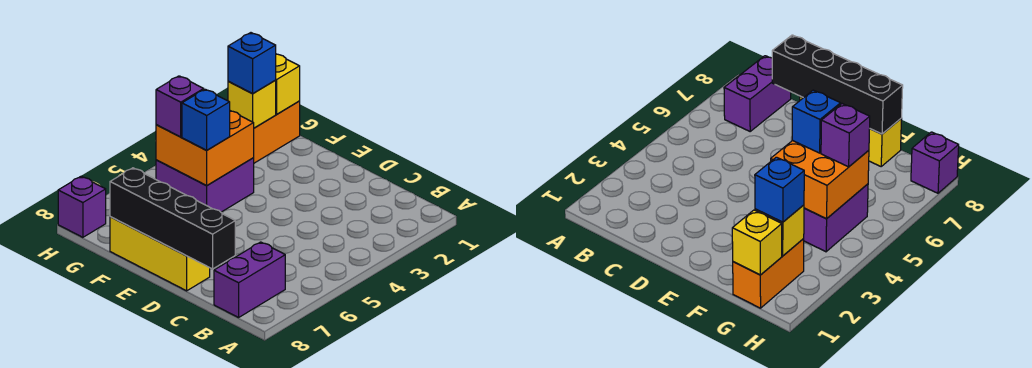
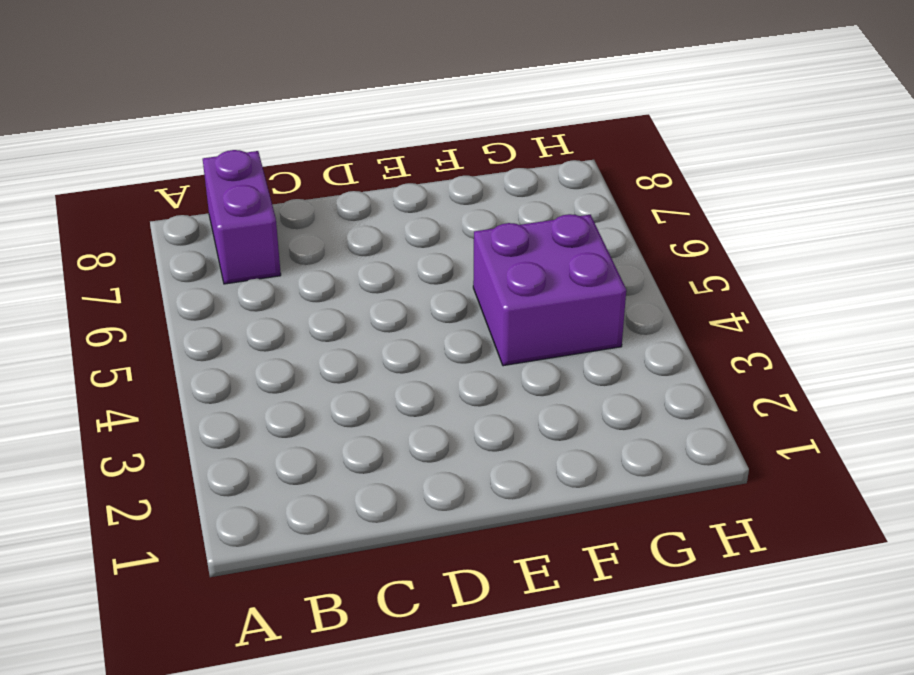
none -> yellow 1x3 brick [110,217,210,291]
none -> orange 1x2 brick [254,101,300,163]
none -> purple 1x1 brick [58,176,106,237]

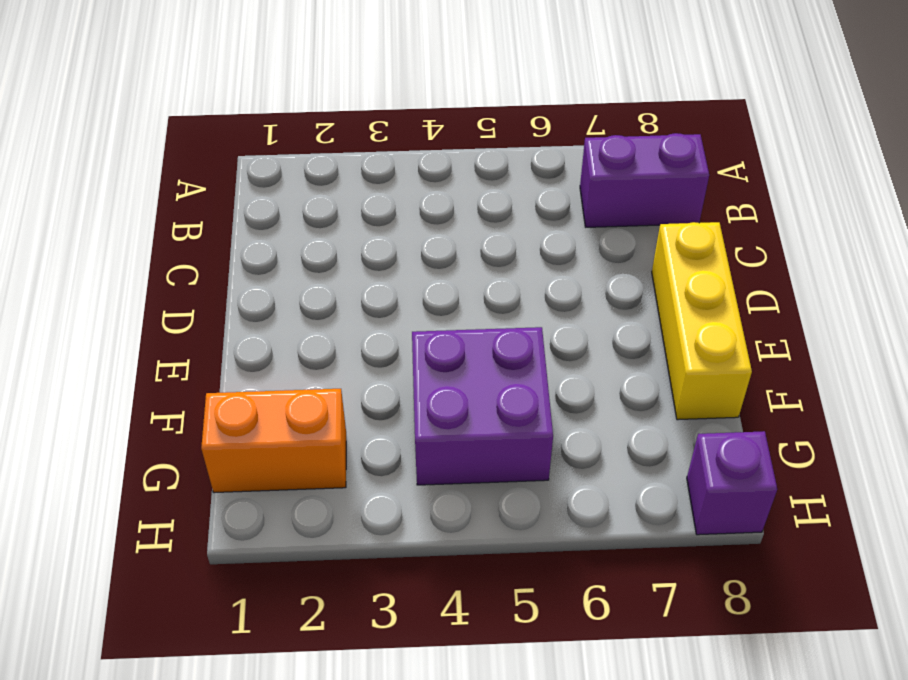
none -> black 1x4 brick [110,168,235,269]
none -> orange 2x2 brick [156,111,254,186]
none -> yellow 1x1 brick [275,54,300,114]

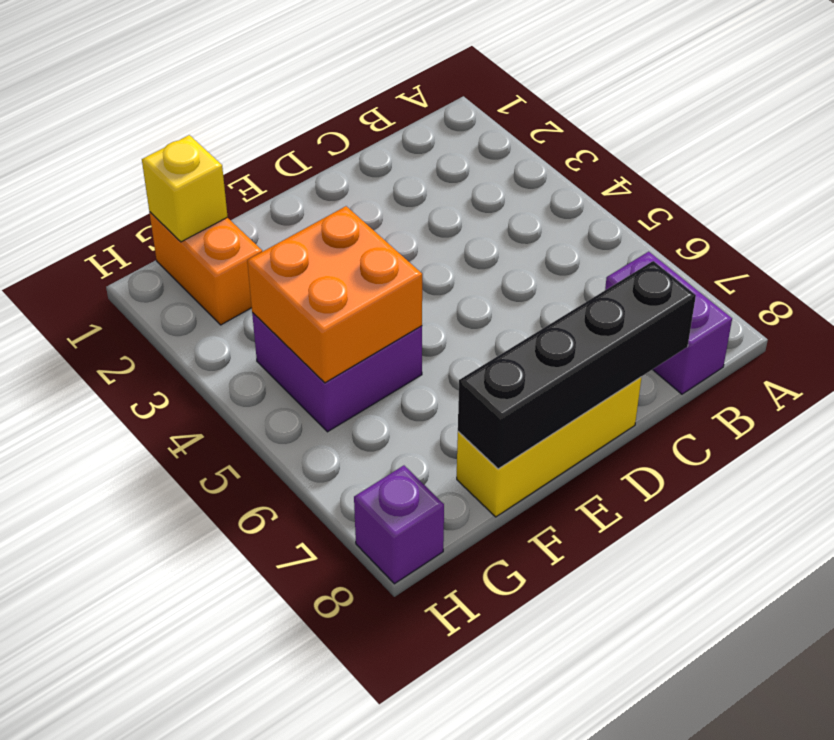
none -> yellow 1x1 brick [228,81,276,128]
none -> blue 1x1 brick [182,89,230,150]
none -> blue 1x1 brick [228,33,276,94]

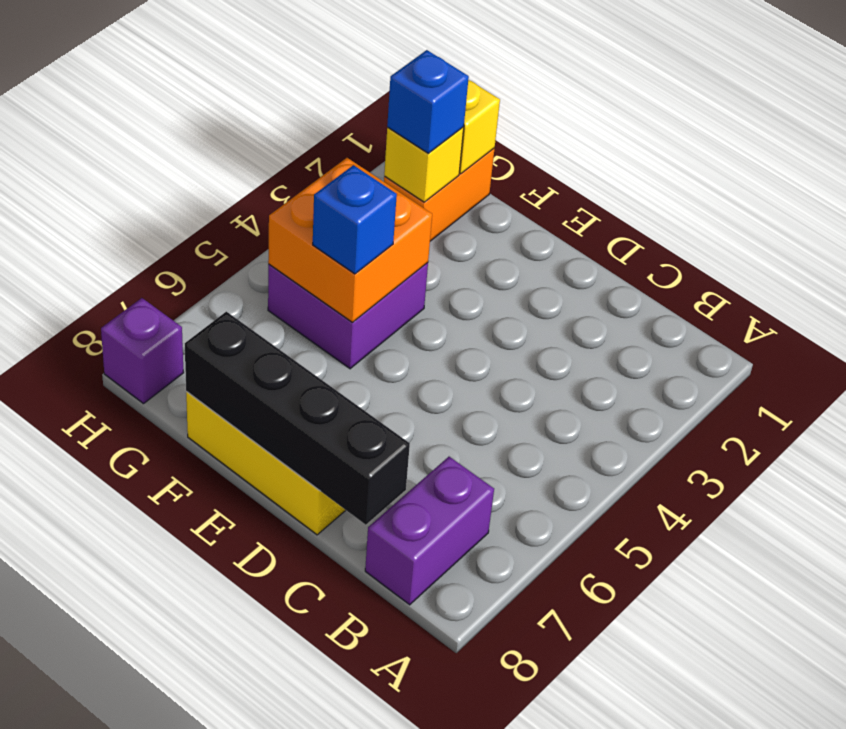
none -> purple 1x1 brick [156,76,204,137]

